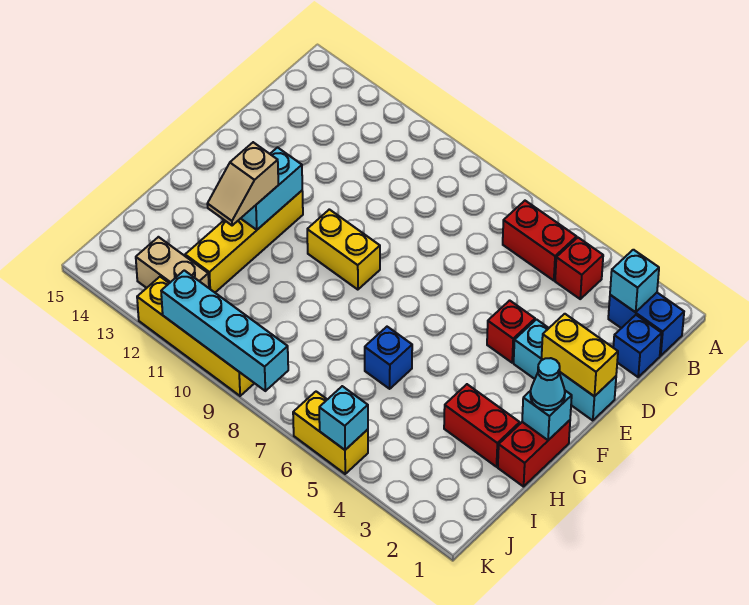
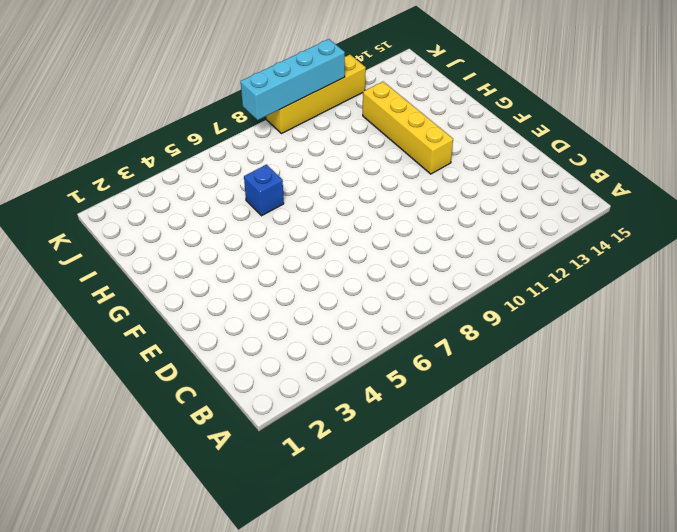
none -> blue 1x2 brick [608,293,684,356]
none -> red 1x1 brick [555,238,603,299]
none -> red 1x2 brick [503,201,577,281]

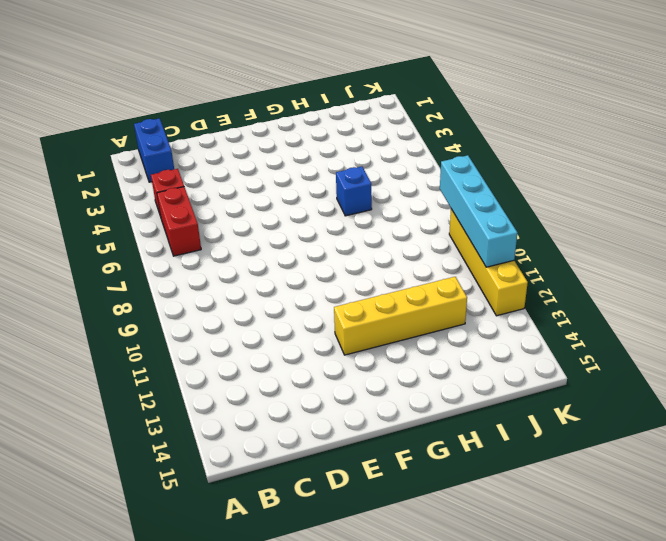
none -> blue 1x1 brick [613,315,662,377]
none -> cyan 1x3 brick [514,320,616,421]
none -> red 1x1 brick [487,300,535,363]

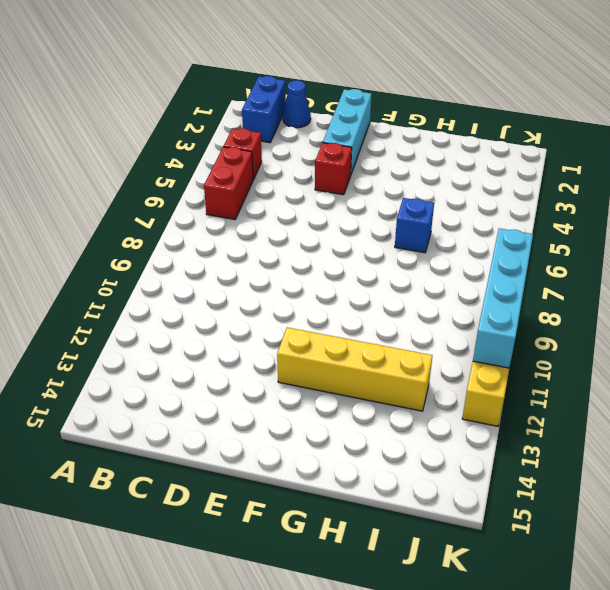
blue 1x1 cone [283,80,311,128] -> blue 1x1 brick [613,315,662,377]
none -> yellow 1x2 brick [307,209,380,290]
none -> red 1x2 brick [498,420,570,487]
none -> red 1x2 brick [444,384,520,467]

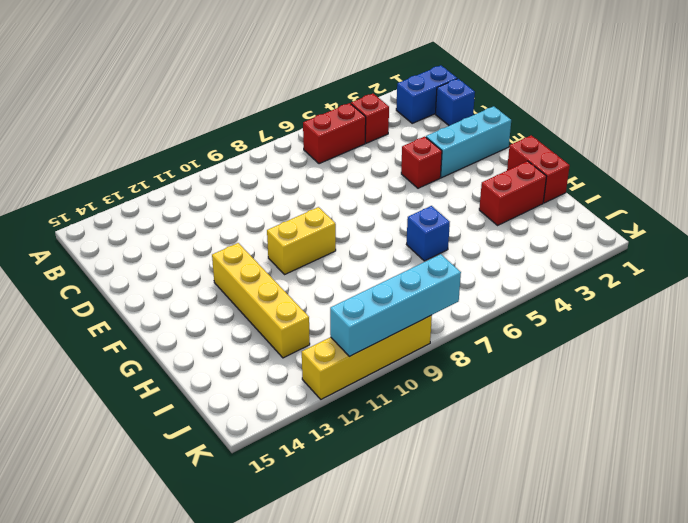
none -> tan 1x2 brick [136,237,209,288]
none -> yellow 1x2 brick [293,392,368,474]
none -> cyan 1x1 brick [610,250,659,312]

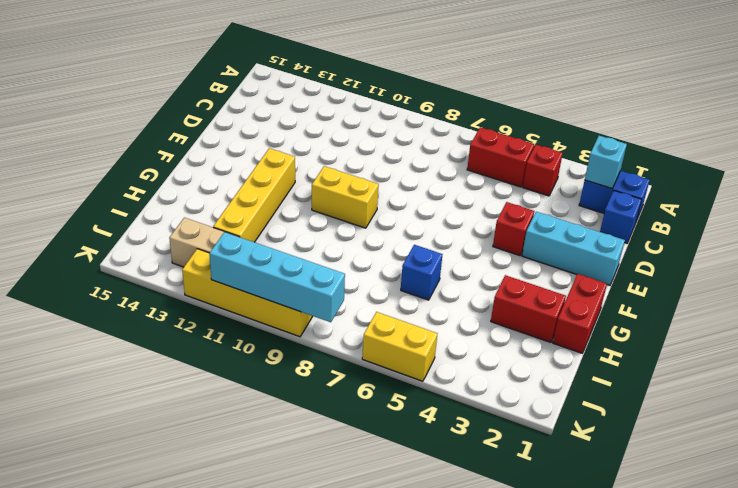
none -> yellow 1x2 brick [541,314,618,396]
none -> cyan 1x2 brick [241,147,302,230]
none -> cyan 1x1 brick [522,391,572,440]

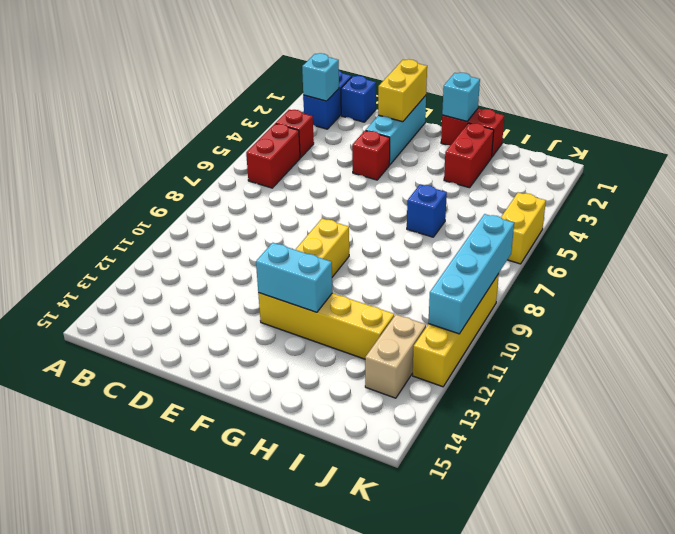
none -> cyan 1x1 brick [319,386,368,450]
none -> cyan 1x1 cone [530,358,565,410]
none -> tan 1x2 slope [207,142,278,226]

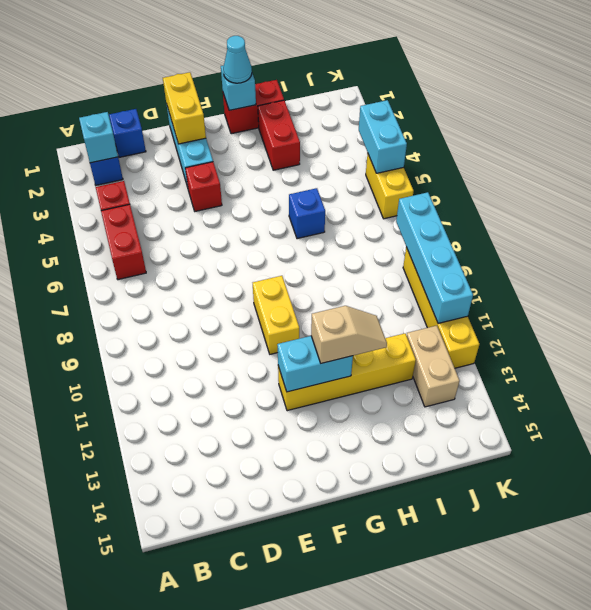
cyan 1x2 brick [359,100,407,173] -> cyan 1x1 brick [319,386,368,450]

